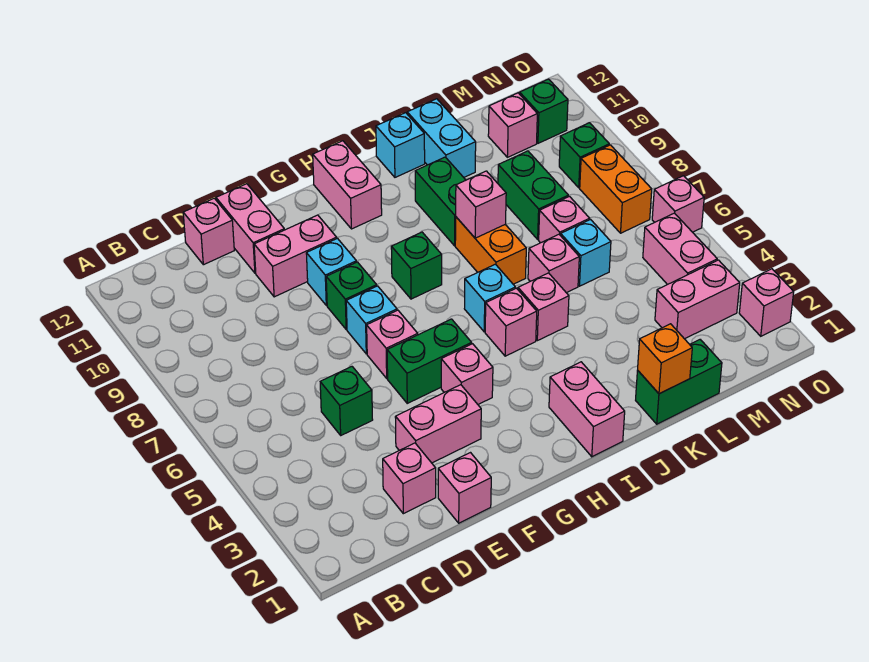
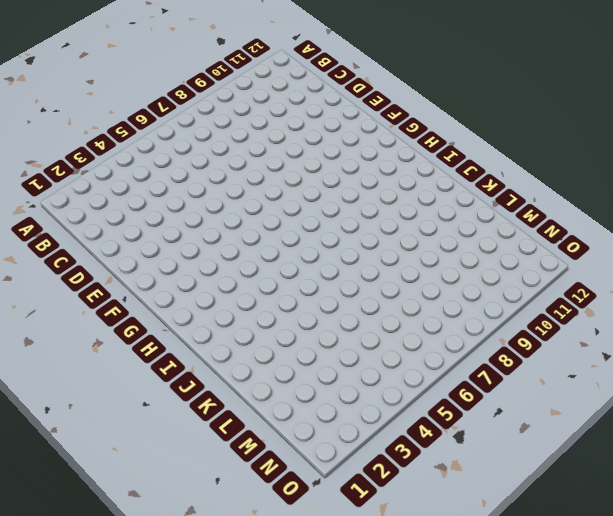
none -> pink 1x1 brick [383,443,436,514]
none -> green 1x1 brick [320,367,373,435]
none -> pink 1x1 brick [183,198,234,265]
none -> pink 1x1 brick [438,453,491,523]

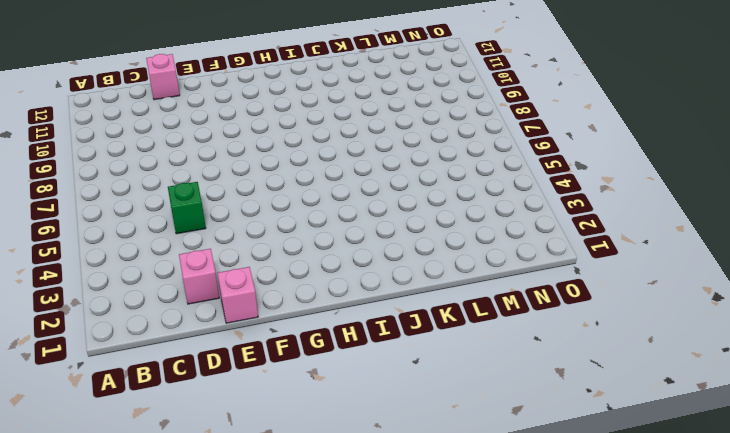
none -> pink 1x2 brick [395,385,481,463]
none -> pink 1x2 brick [254,215,337,297]
none -> pink 1x2 brick [216,184,284,273]
none -> green 1x2 brick [387,319,472,403]

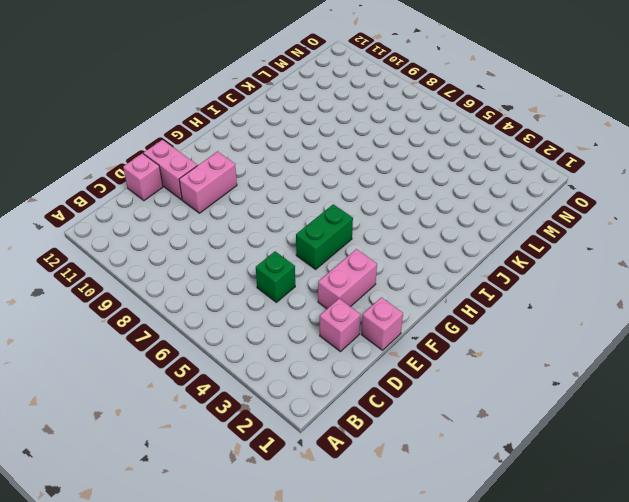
none -> pink 1x1 brick [367,310,418,378]
none -> cyan 1x1 brick [346,286,397,354]
none -> green 1x1 brick [326,262,377,329]
none -> cyan 1x1 brick [306,238,356,306]

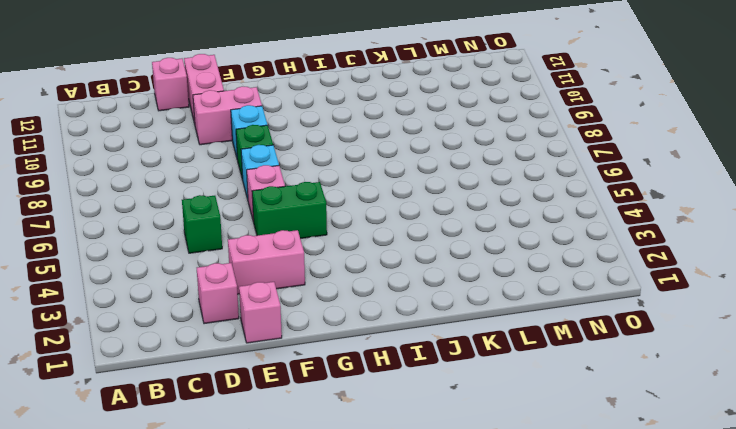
none -> pink 1x1 brick [441,344,493,404]
none -> green 1x1 brick [391,232,442,299]
none -> pink 1x2 brick [313,141,382,229]
none -> pink 1x2 brick [549,362,625,457]

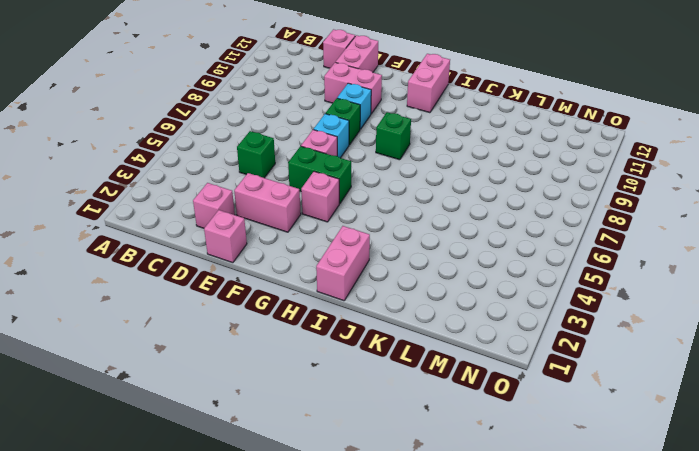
none -> pink 1x1 brick [485,288,537,356]
none -> cyan 1x1 brick [464,264,515,332]
none -> pink 1x1 brick [518,273,569,341]
none -> orange 1x2 brick [455,217,526,284]

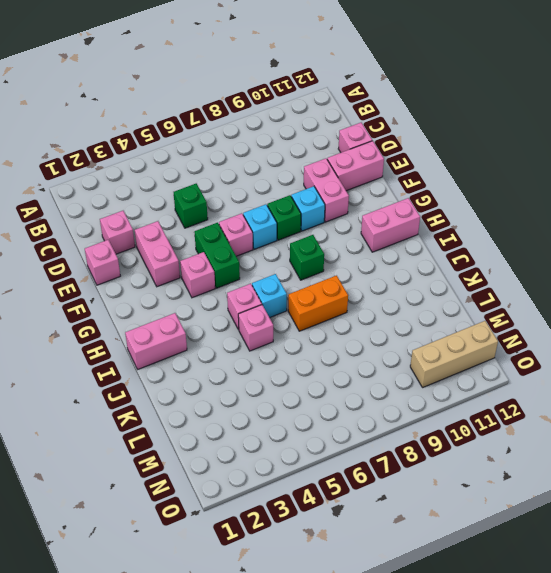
tan 1x3 brick [410,321,498,387] -> green 1x1 brick [520,79,568,143]
none -> green 1x2 brick [415,157,466,246]
none -> cyan 1x1 brick [376,113,425,177]
none -> green 1x2 brick [636,340,722,424]
none -> pink 1x1 brick [528,234,579,293]

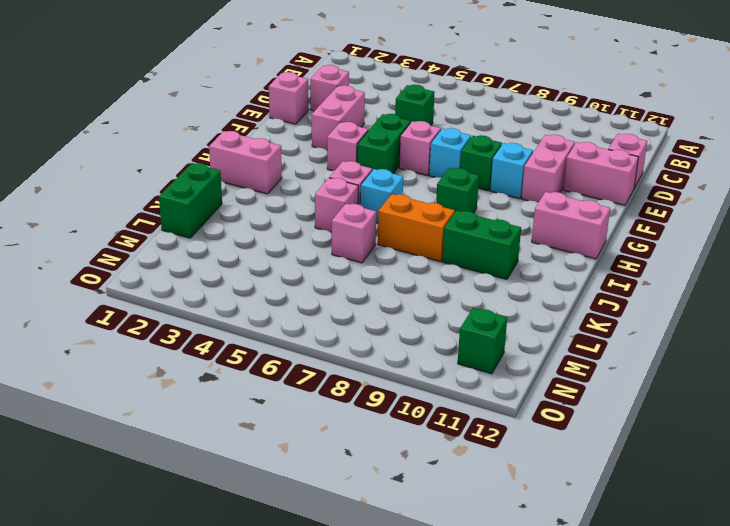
none -> cyan 1x1 brick [376,113,425,177]
none -> cyan 1x2 brick [407,99,476,177]
none -> cyan 1x1 brick [561,220,611,286]
none -> pink 1x1 brick [539,196,590,243]

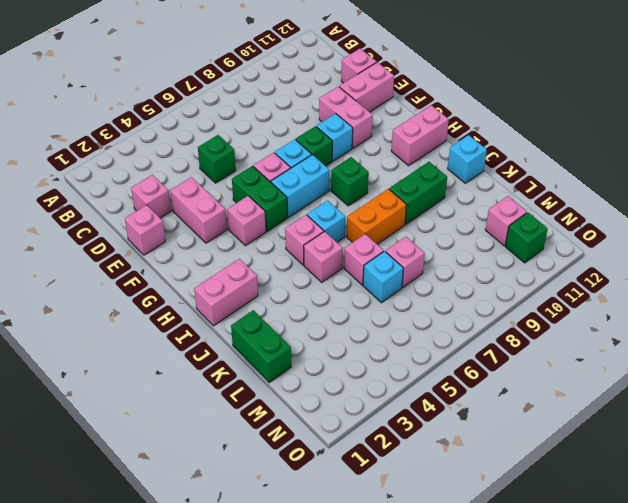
cyan 1x2 brick [271,155,330,217] -> cyan 1x2 brick moved to [407,99,476,177]
none -> green 1x2 brick [498,151,568,239]
none -> pink 1x2 brick [655,260,740,339]
none -> pink 1x2 brick [643,213,717,285]
none -> orange 1x2 brick [580,145,652,233]

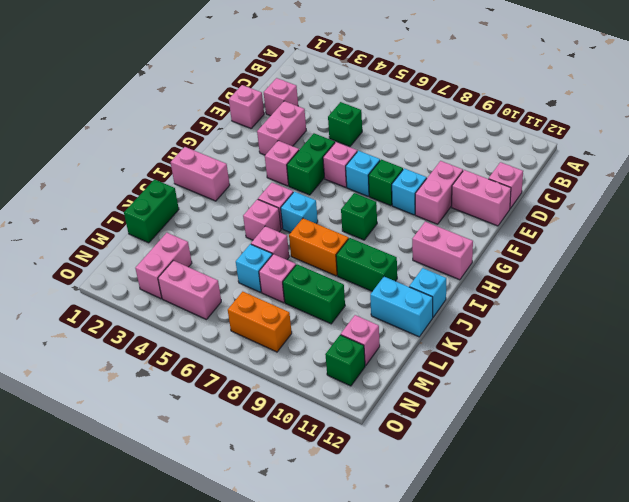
none -> green 1x1 brick [559,123,609,188]
none -> pink 1x1 brick [739,269,794,336]
none -> pink 1x1 brick [652,176,704,232]
none -> pink 1x1 brick [456,171,506,238]

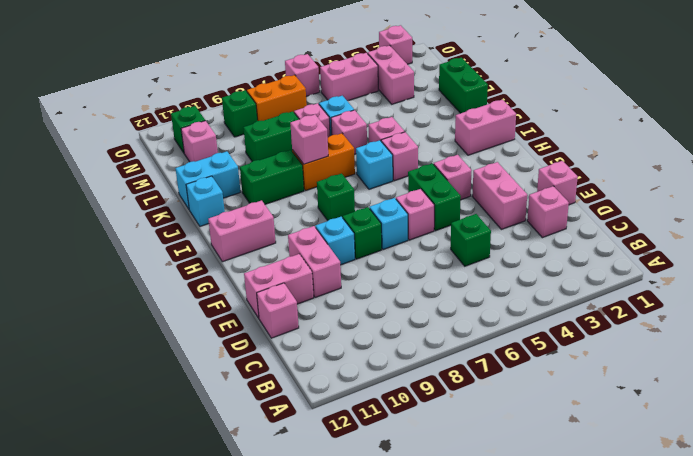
none -> orange 1x1 brick [638,324,692,394]

